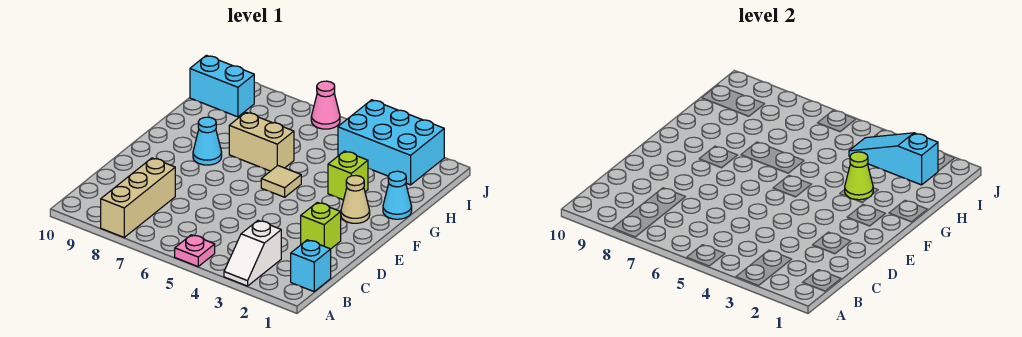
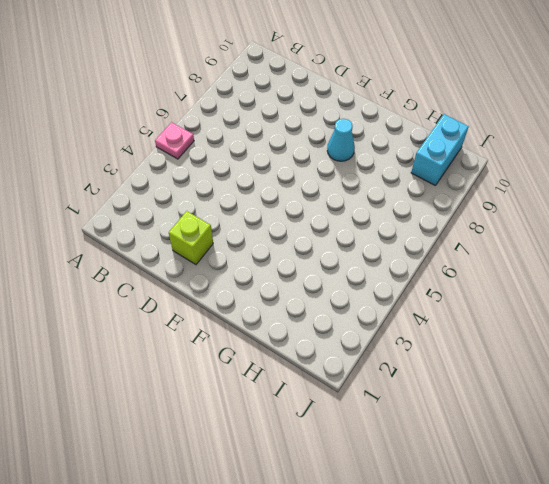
none -> white 1x2 slope [224,221,281,286]
none -> tan 1x3 brick [101,158,175,237]
none -> cyan 1x1 brick [291,240,331,292]

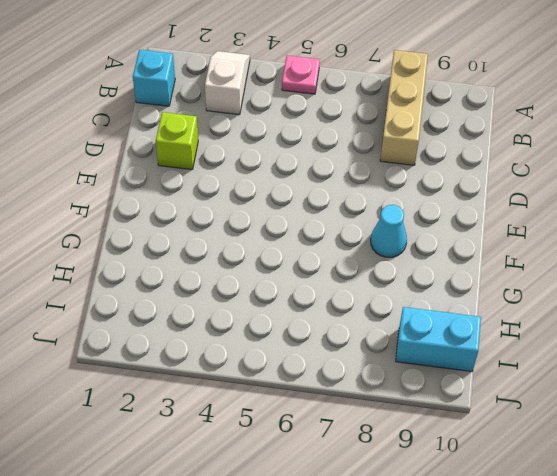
none -> tan 1x1 cone [341,176,370,223]
none -> tan 1x1 tile [261,166,301,197]
none -> cyan 1x1 cone [383,171,412,219]

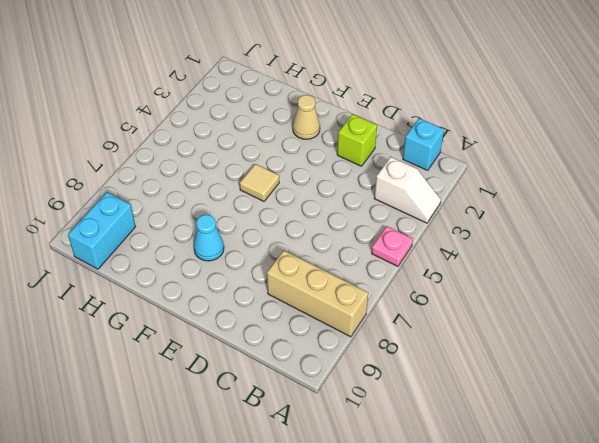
none -> cyan 1x1 cone [383,171,412,219]
none -> lime 1x1 brick [328,151,368,200]
none -> tan 1x2 brick [229,112,294,171]

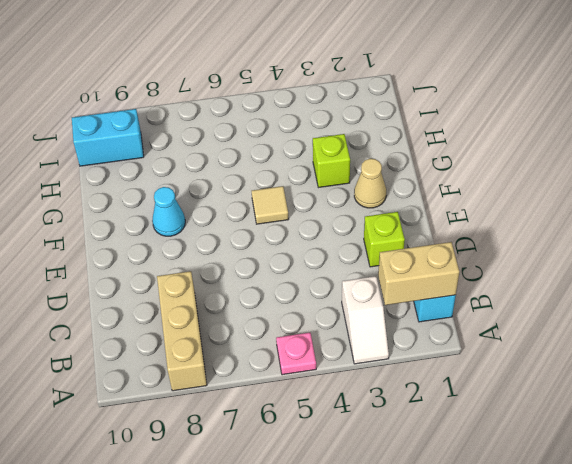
tan 1x2 brick [378,242,459,305] -> tan 1x2 brick moved to [229,112,294,171]
none -> cyan 1x1 cone [383,171,412,219]
none -> cyan 2x3 brick [338,100,444,185]
none -> pink 1x1 cone [311,81,340,129]

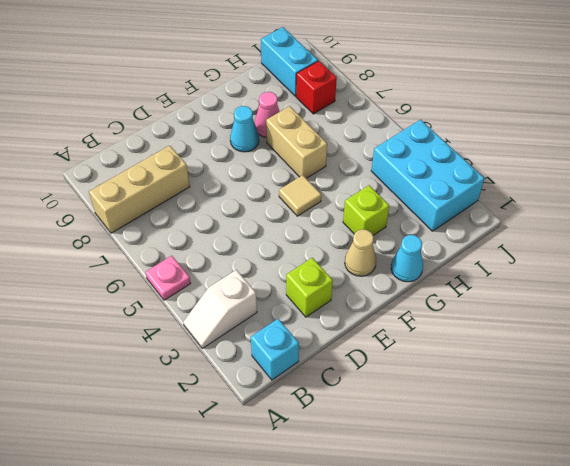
pink 1x1 cone [255,92,280,137] -> pink 1x1 cone moved to [311,81,340,129]
red 1x1 brick [296,61,337,114] -> none
none -> lime 1x1 cone [845,152,873,200]
none -> cyan 1x3 slope [849,133,938,185]

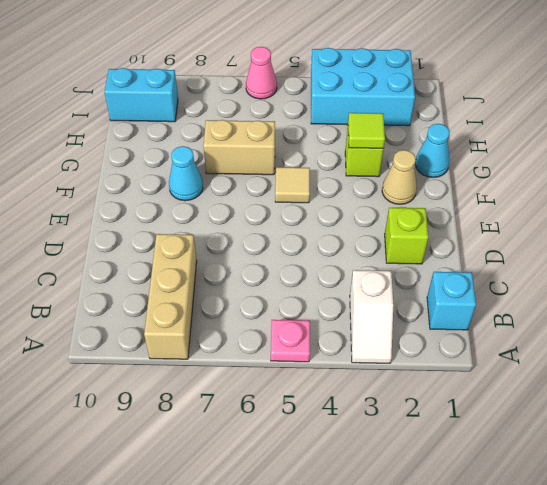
lime 1x1 tile [348,113,385,148] -> lime 1x1 cone [845,152,873,200]
none -> cyan 1x3 slope [849,133,938,185]

